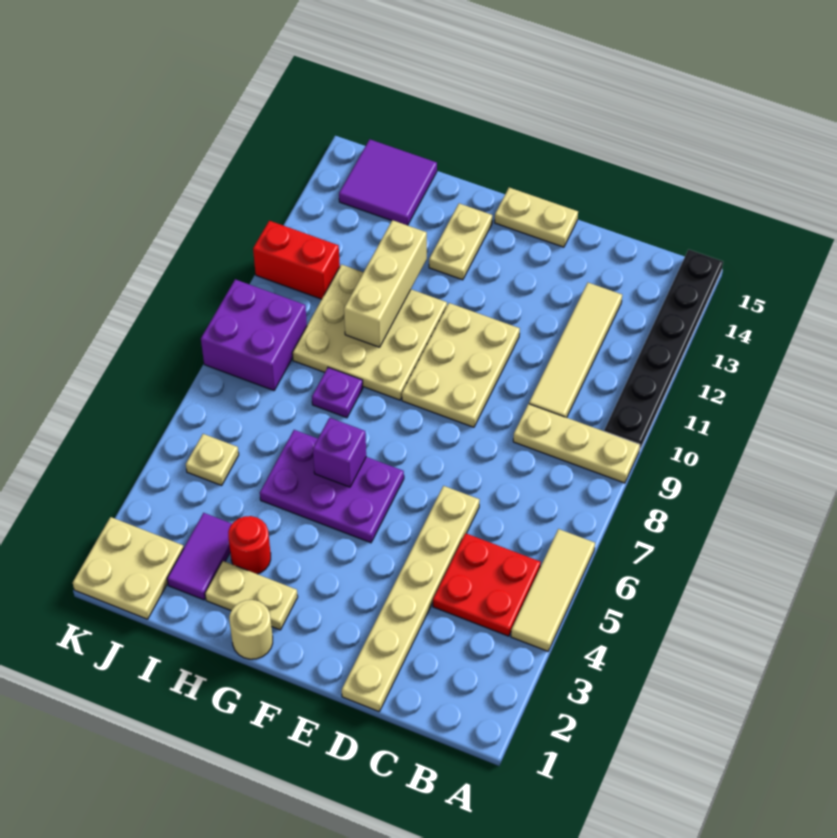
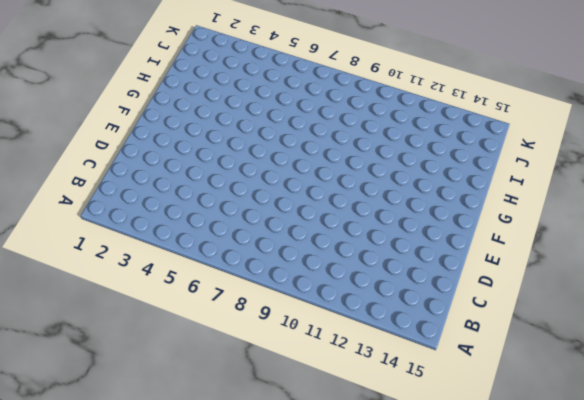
none -> tan 1x3 tile [511,529,595,651]
none -> tan 1x3 plate [513,404,640,483]
none -> black 1x6 plate [604,250,723,451]

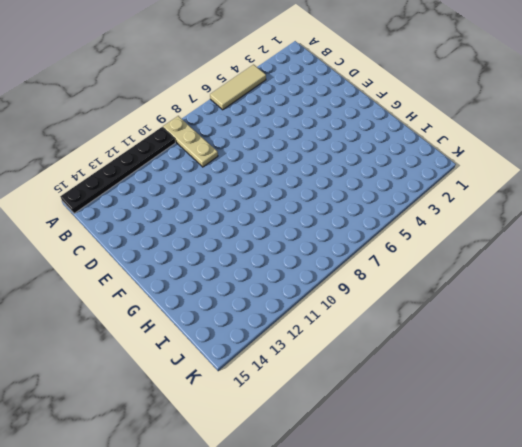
none -> red 2x2 plate [433,533,541,636]
none -> tan 1x4 tile [529,283,622,418]
none -> tan 1x6 plate [342,486,480,712]

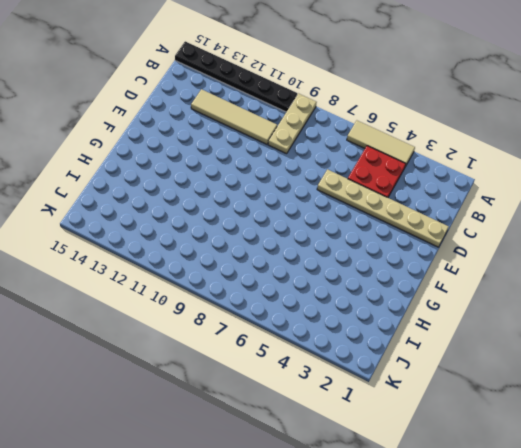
none -> tan 2x3 plate [402,303,520,427]
none -> tan 1x2 plate [495,188,578,247]
none -> purple 2x3 plate [260,430,404,543]

